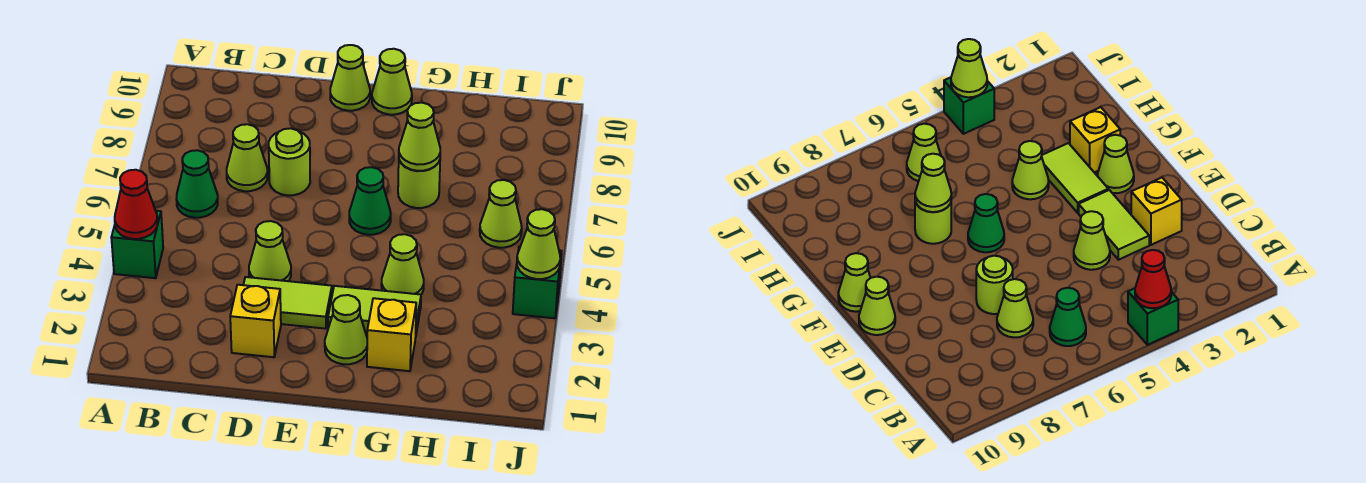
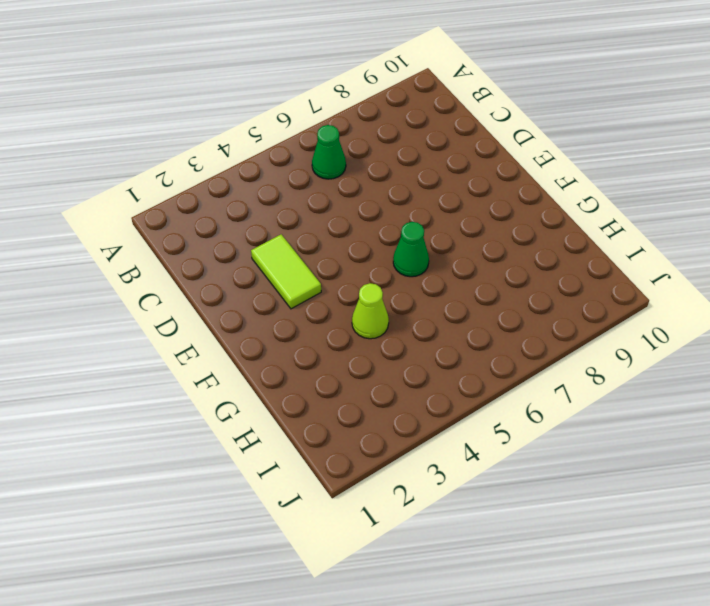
none -> green 1x1 brick [111,211,163,278]
none -> lime 1x1 cone [227,124,267,191]
none -> yellow 1x1 brick [230,285,281,357]

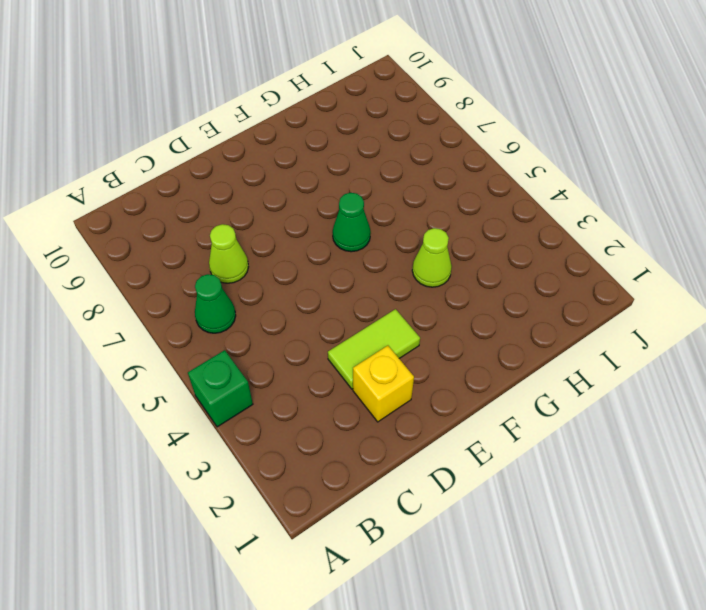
none -> lime 1x1 cone [249,221,291,281]
none -> lime 1x1 round brick [269,128,310,195]
none -> lime 1x1 cone [330,45,370,111]

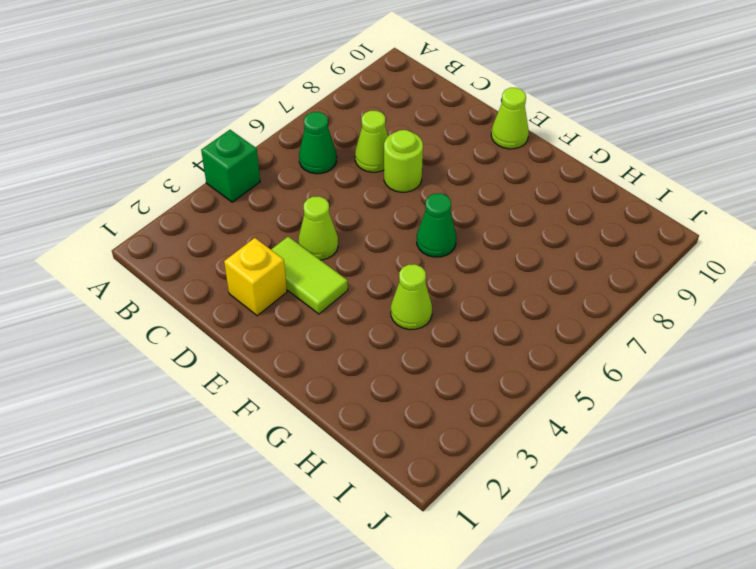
none -> lime 1x1 cone [325,295,367,364]
none -> lime 1x2 tile [328,286,421,333]
none -> lime 1x1 cone [372,49,412,115]

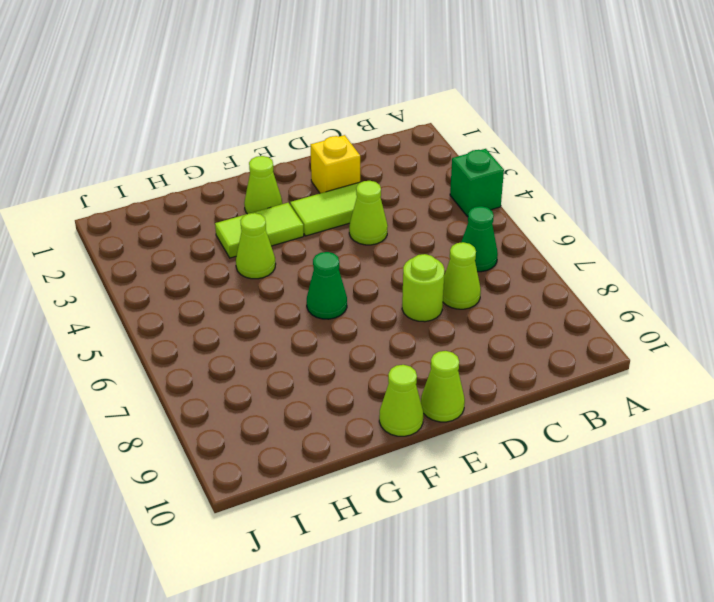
none -> yellow 1x1 brick [367,298,416,371]
none -> lime 1x1 round brick [398,160,440,208]
none -> lime 1x1 cone [480,180,522,248]

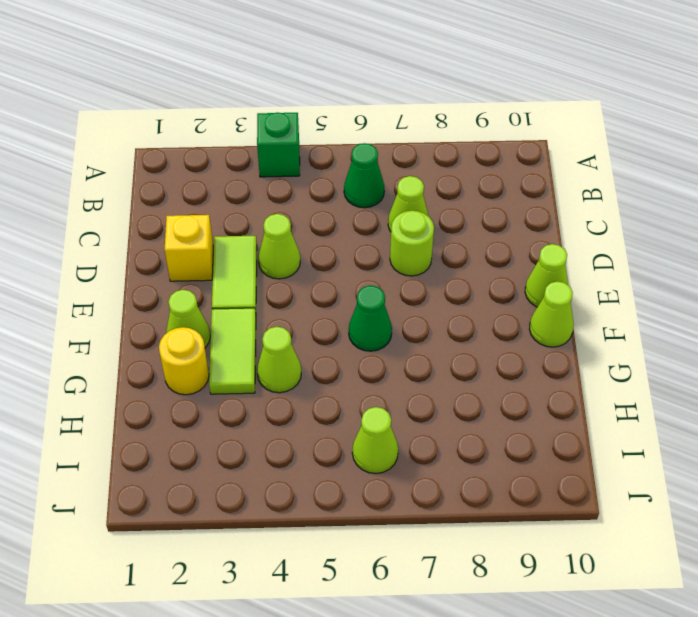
yellow 1x1 round brick [159,327,209,395] -> yellow 1x1 brick [367,298,416,371]
none -> lime 1x1 round brick [398,160,440,208]
none -> green 1x1 brick [513,246,562,318]
none -> red 1x1 cone [115,170,157,239]

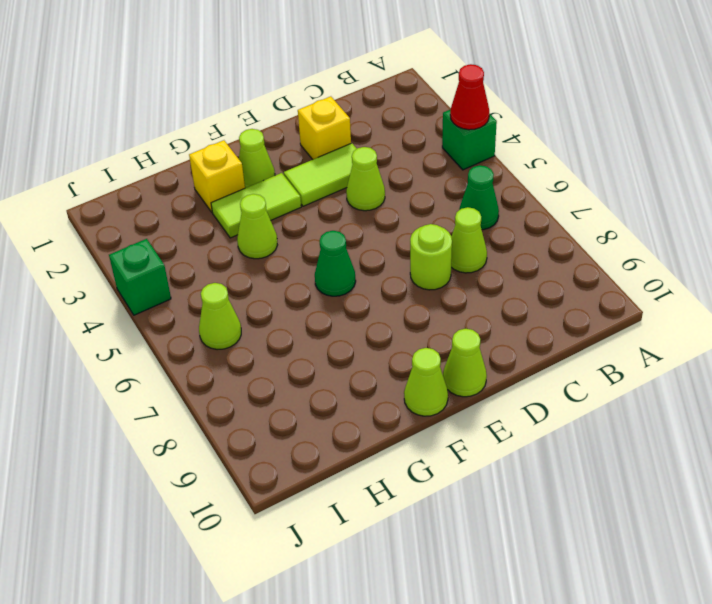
none -> lime 1x1 round brick [398,160,440,208]
none -> lime 1x1 cone [399,103,440,171]
none -> lime 1x1 cone [517,209,560,279]

